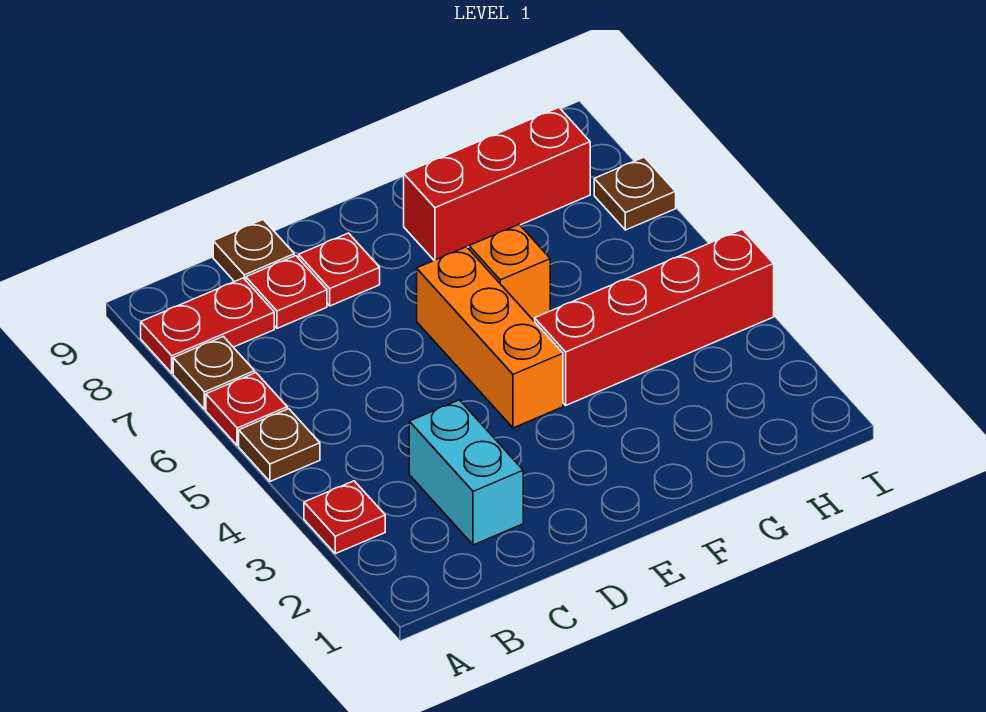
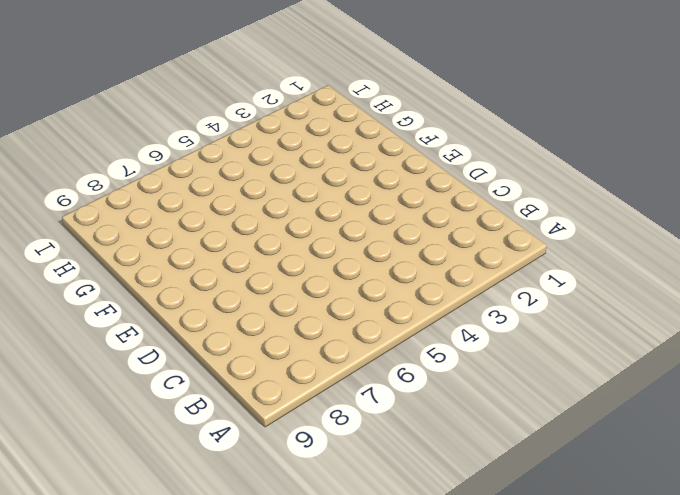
none -> red 1x1 plate [304,481,385,554]
none -> brown 1x1 plate [239,409,320,481]
none -> red 1x1 plate [206,373,287,445]

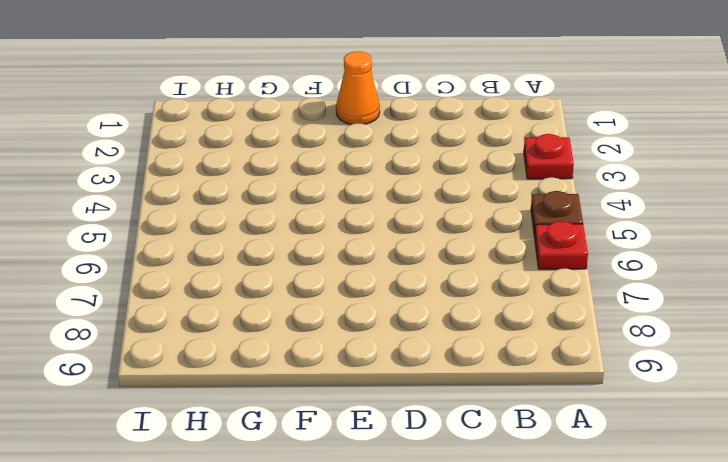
orange 1x1 cone [336,51,380,125] -> none
none -> brown 1x1 plate [173,336,255,409]
none -> red 1x2 plate [141,278,274,373]
none -> cyan 1x2 brick [409,400,523,545]

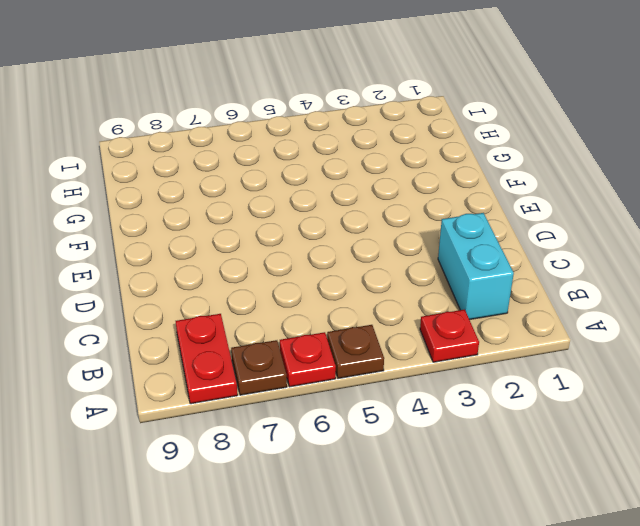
cyan 1x2 brick [438,213,514,320] -> cyan 1x2 brick turned to [409,400,523,545]
none -> red 1x1 plate [246,256,327,328]
none -> brown 1x1 plate [213,220,294,282]
none -> red 1x1 plate [299,233,380,306]

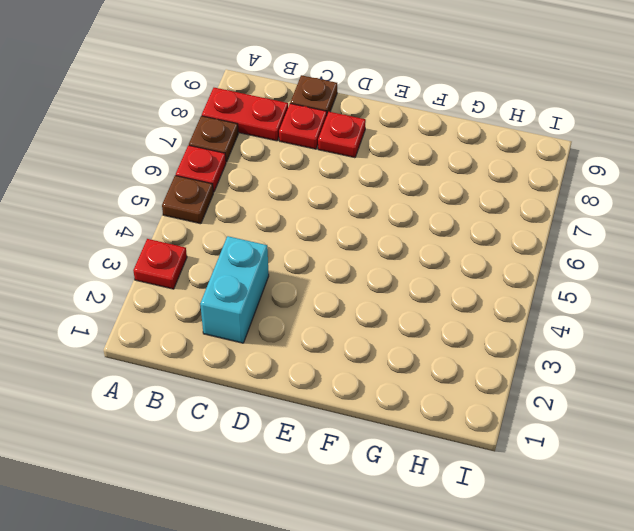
none -> orange 1x3 brick [417,247,563,428]
none -> red 1x4 brick [534,229,774,405]
none -> orange 1x1 brick [469,225,550,319]

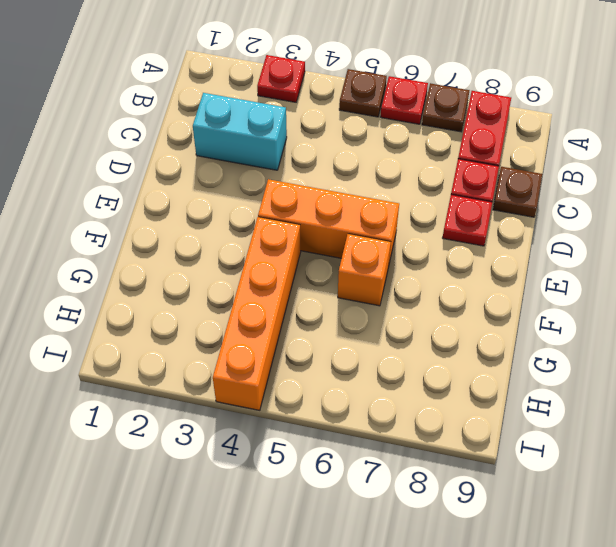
orange 1x4 brick [213,217,301,410] -> red 1x4 brick [534,229,774,405]
none -> red 1x3 brick [404,108,590,260]
none -> brown 1x1 plate [594,157,676,230]

